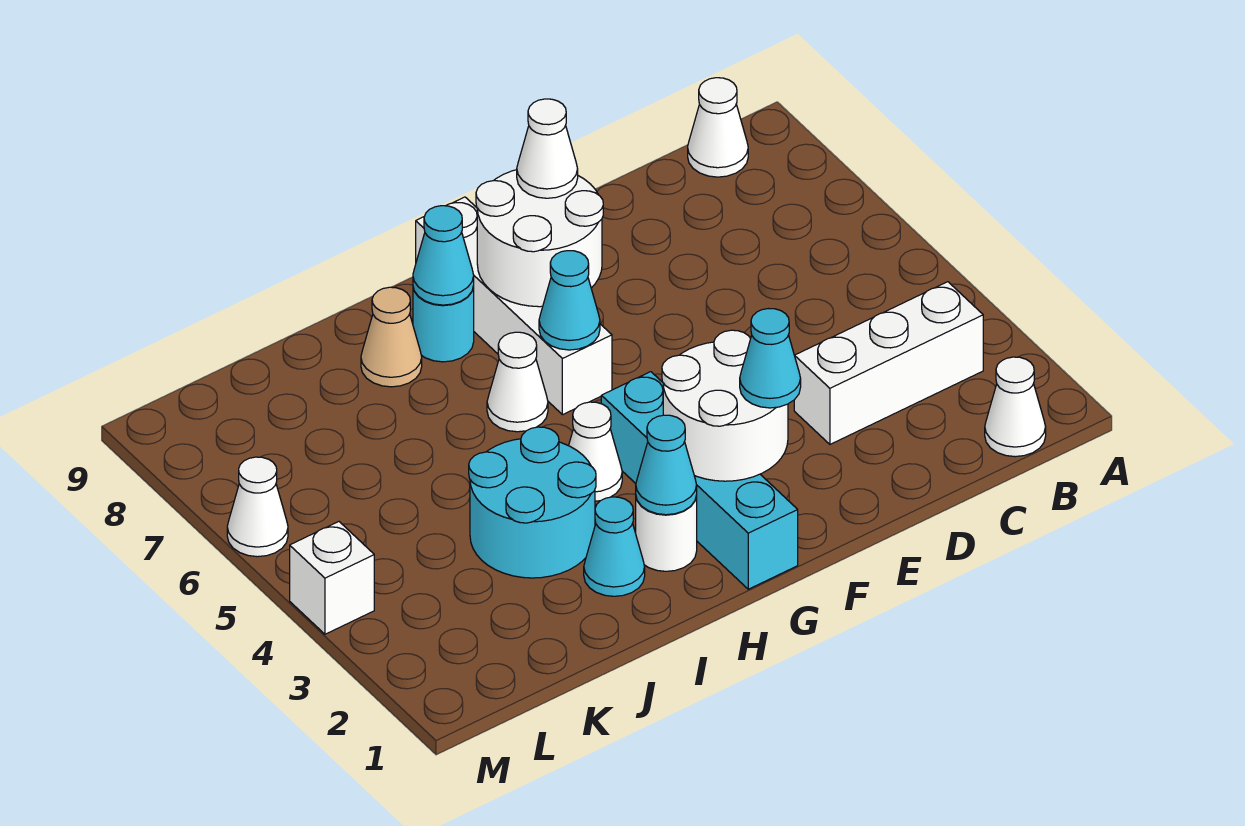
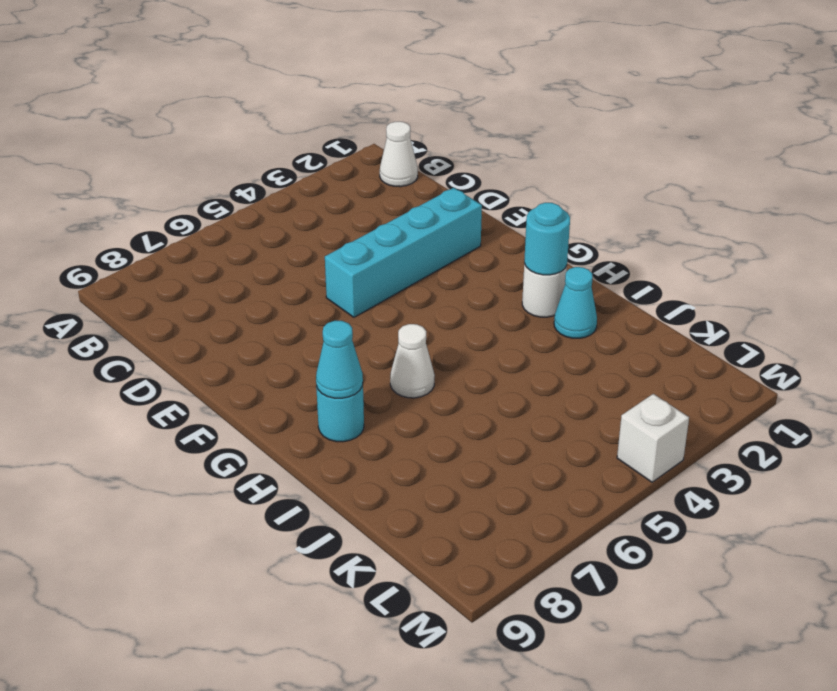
cyan 1x4 brick [325,188,482,317] -> cyan 1x4 brick moved to [601,372,798,589]
cyan 1x1 round brick [524,203,570,275] -> cyan 1x1 cone [636,415,697,515]
none -> white 1x3 brick [794,282,983,444]
none -> white 1x1 cone [688,78,748,177]
none -> white 1x4 brick [416,197,612,415]

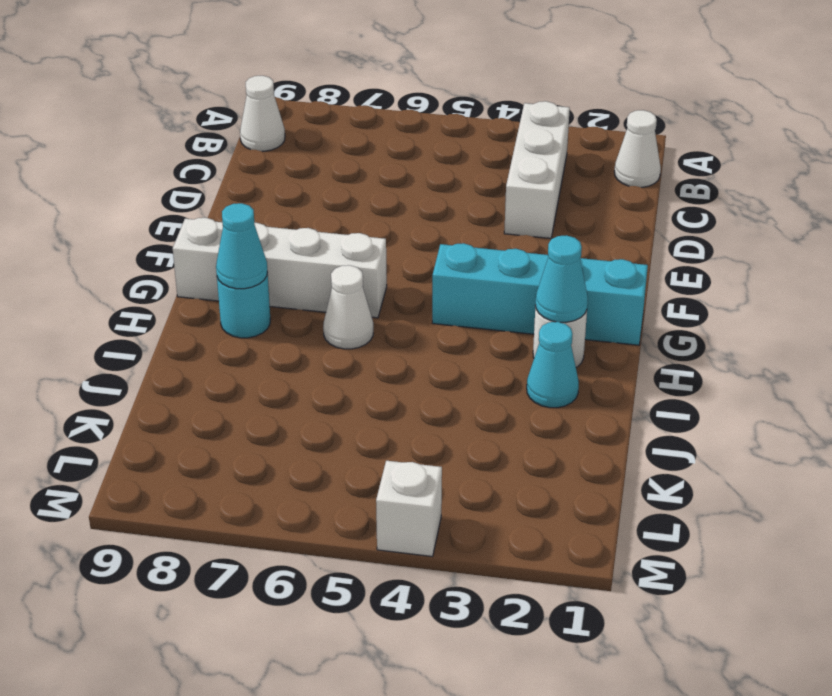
none -> white 1x1 cone [569,402,622,501]
none -> cyan 2x2 round brick [469,427,596,578]
none -> tan 1x1 cone [361,287,422,387]

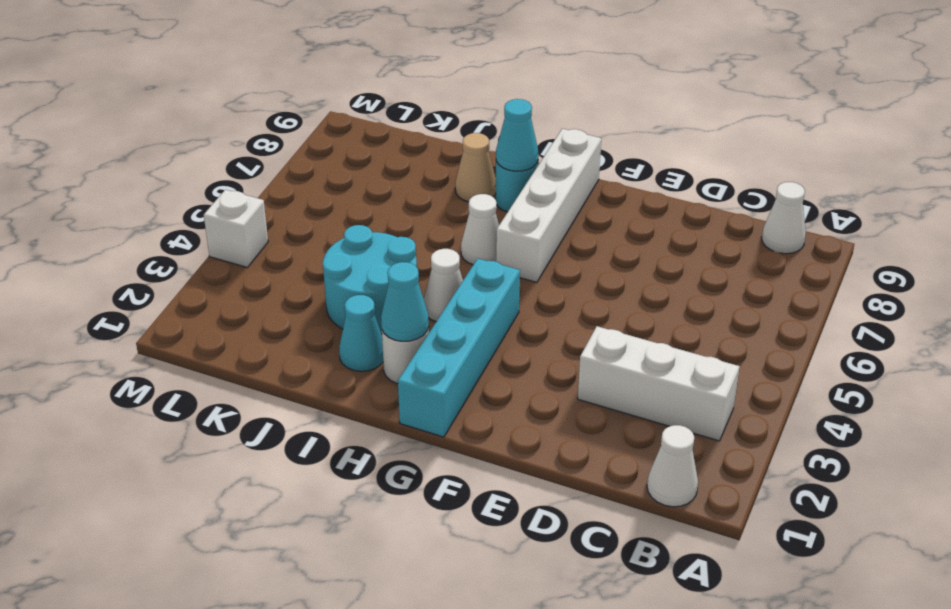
none -> white 1x1 cone [227,457,288,557]
none -> white 2x2 round brick [662,330,788,481]
none -> white 2x2 round brick [476,170,603,307]

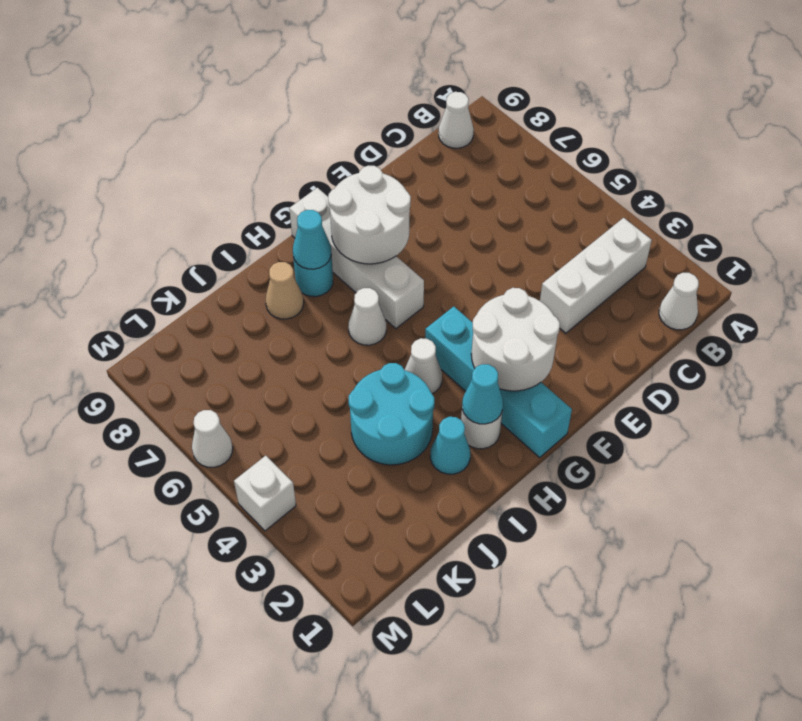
none -> cyan 1x1 cone [539,251,600,350]
none -> cyan 1x1 cone [740,309,801,408]
none -> white 1x1 cone [517,99,578,198]

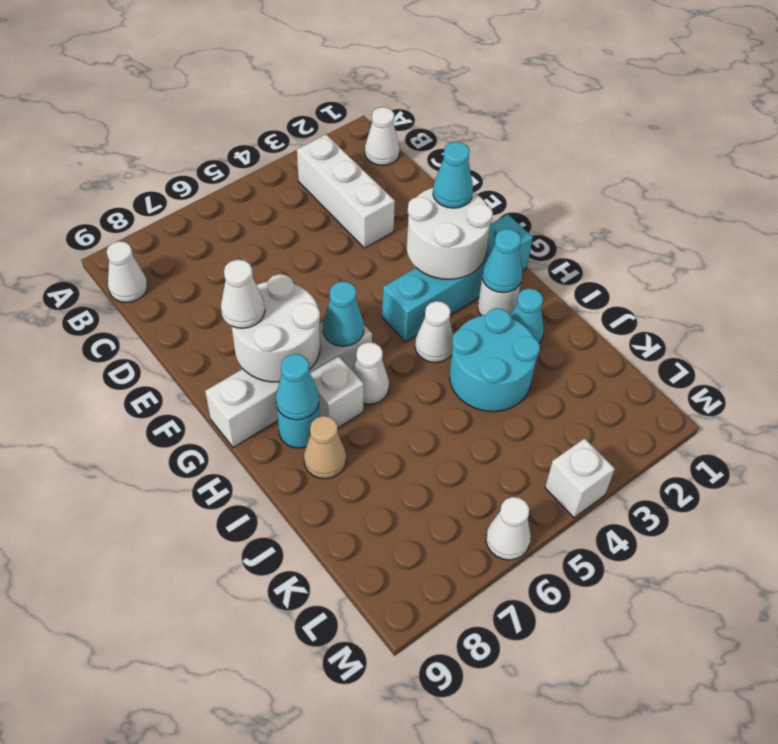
white 1x1 brick [310,356,364,428] -> none

